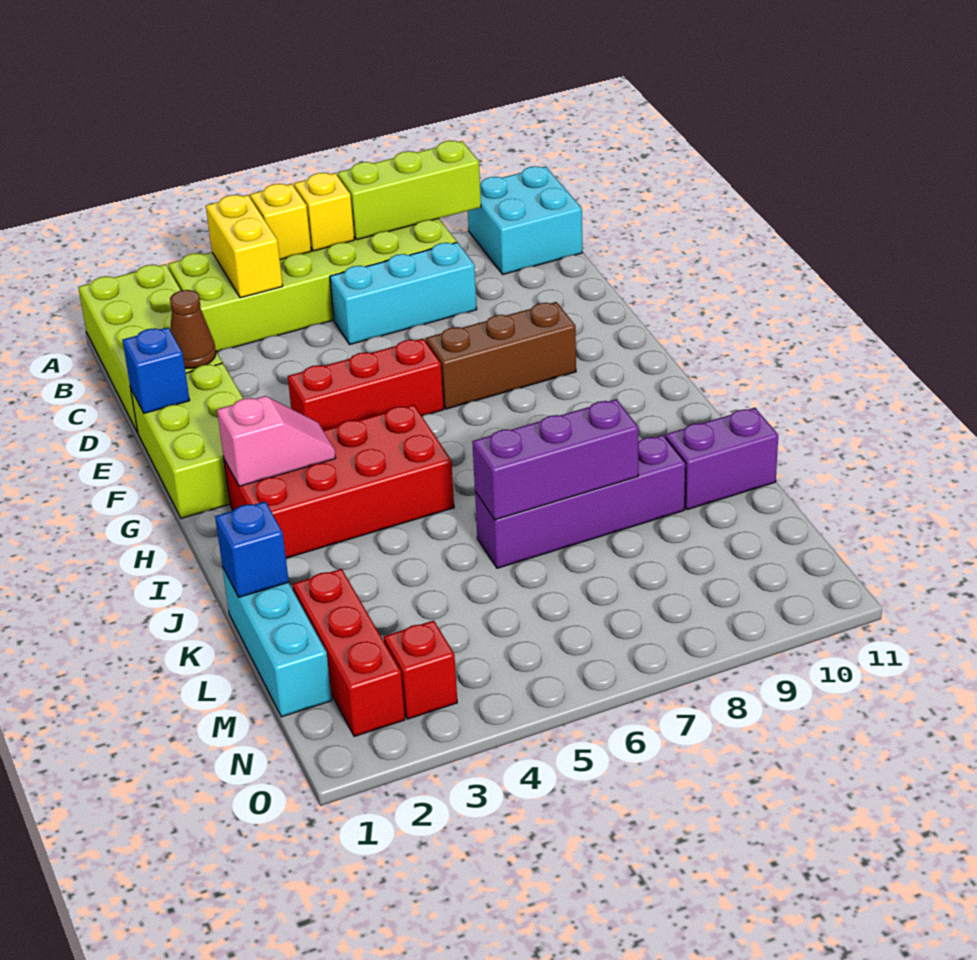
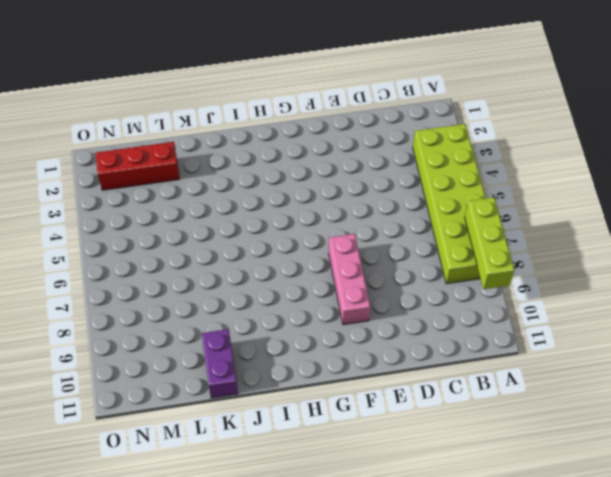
pink 1x3 brick [329,234,370,325] -> brown 1x3 brick [426,302,576,409]
none -> lime 2x4 brick [78,264,222,433]
none -> cyan 2x2 brick [468,166,582,274]
none -> cyan 1x3 brick [330,242,477,345]

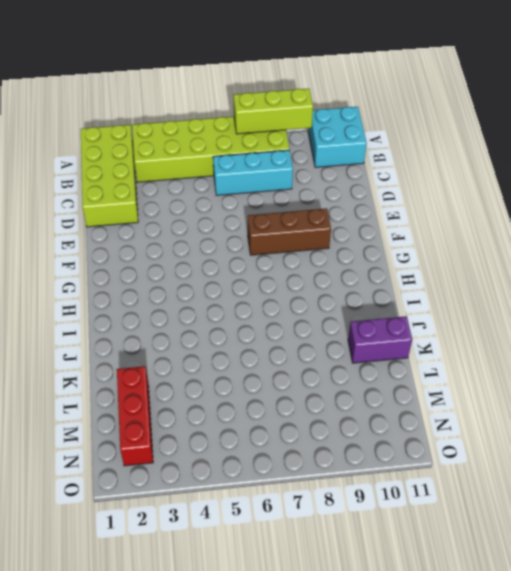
none -> lime 2x3 brick [131,363,243,518]
none -> red 1x3 brick [288,339,444,430]
none -> red 2x4 brick [224,405,454,558]

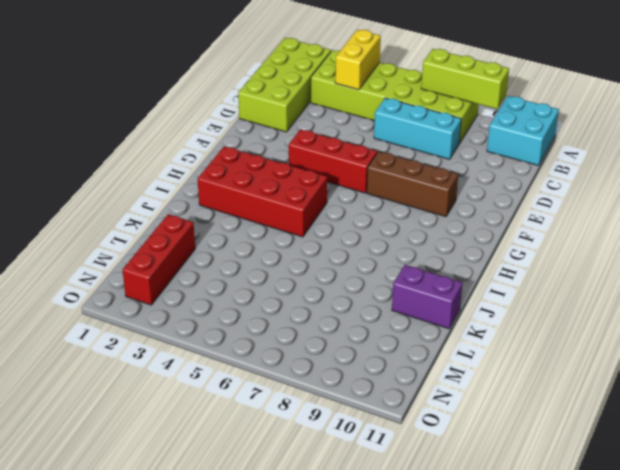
none -> lime 2x3 brick [131,363,243,518]
none -> cyan 1x3 brick [223,568,332,717]
none -> purple 1x4 brick [475,435,686,568]

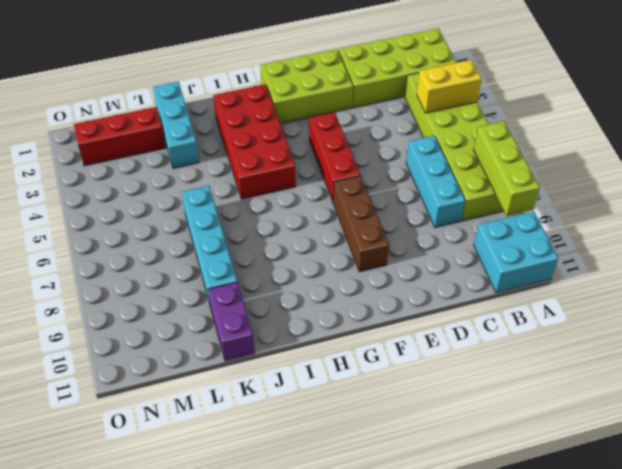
cyan 1x3 brick [153,82,199,169] -> cyan 1x3 brick turned to [223,568,332,717]
cyan 1x4 brick [182,186,237,304] -> purple 1x4 brick [475,435,686,568]
none -> red 1x1 brick [384,621,457,719]
none -> yellow 1x1 brick [250,184,311,260]
none -> yellow 1x1 brick [294,173,354,251]

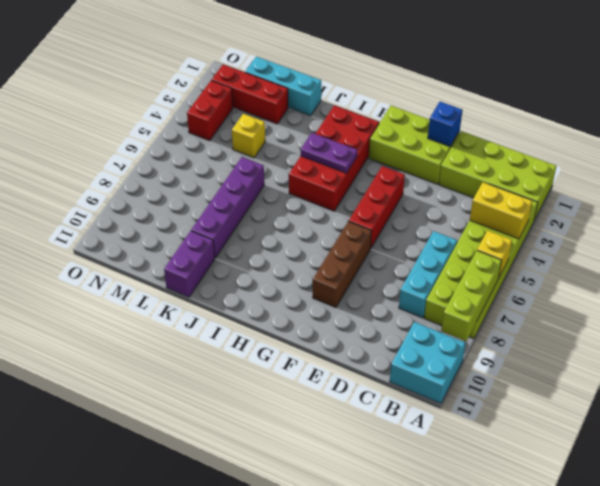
purple 1x2 plate [301,133,358,173] -> none
yellow 1x1 brick [232,114,265,158] -> yellow 1x1 brick moved to [250,184,311,260]
red 1x2 brick [187,80,233,141] -> red 1x1 brick [384,621,457,719]
none -> brown 1x1 cone [170,290,216,368]
none -> pink 1x2 slope [217,396,335,486]
none -> blue 1x1 brick [215,502,289,597]

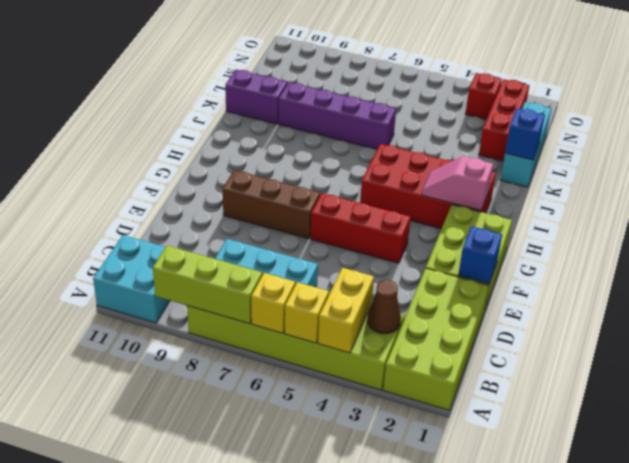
brown 1x1 cone [367,280,401,334] -> brown 1x1 cone moved to [170,290,216,368]
none -> purple 1x3 brick [472,399,639,520]

